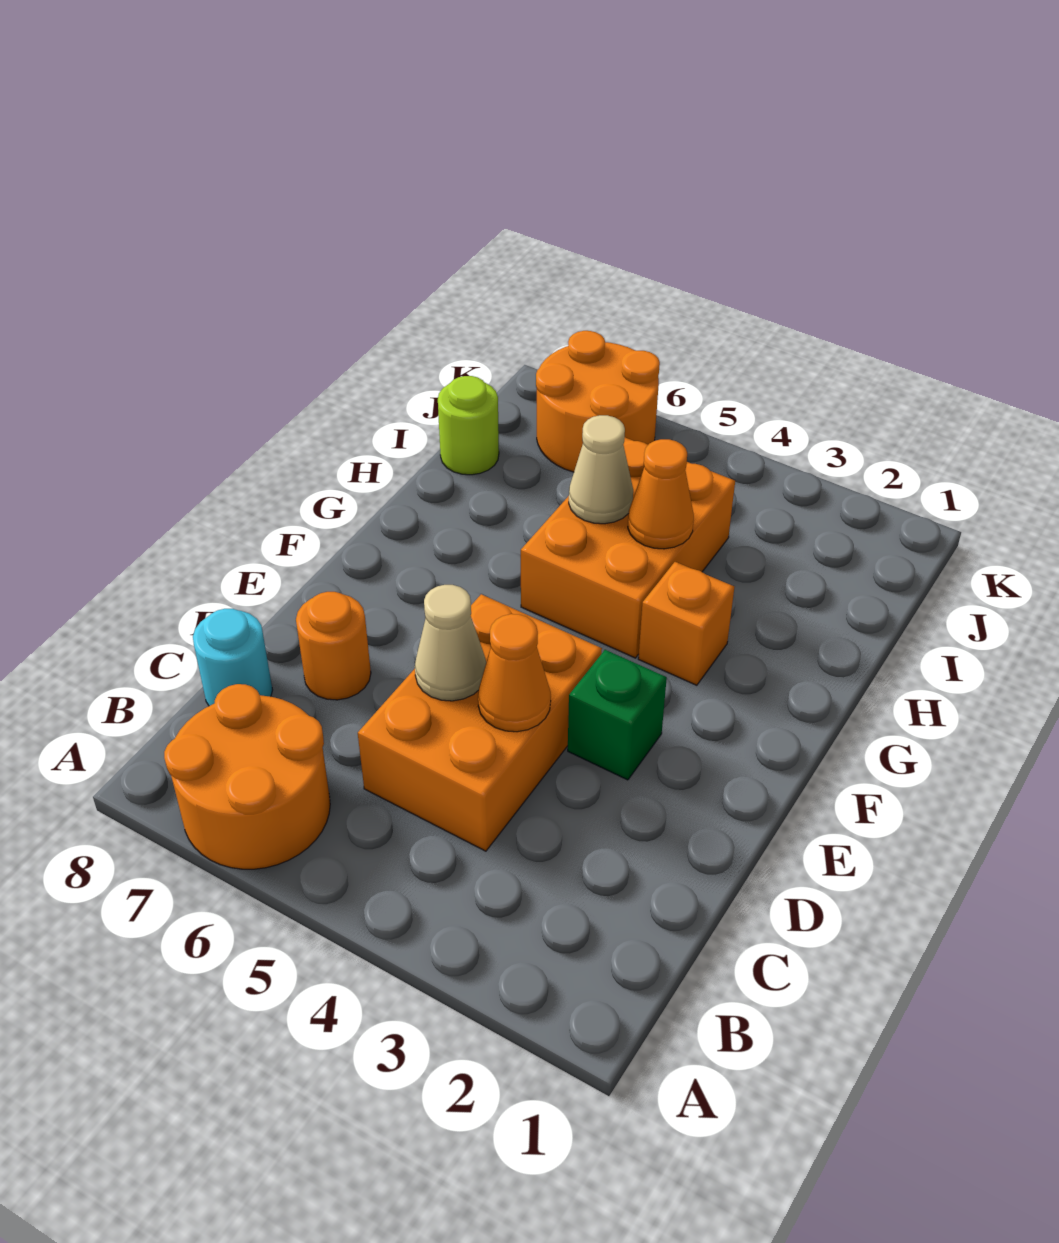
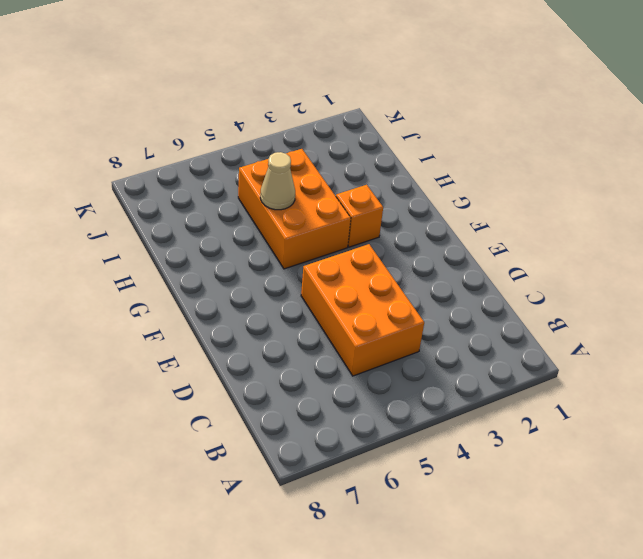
none -> orange 2x2 round brick [164,684,330,869]
none -> cyan 1x1 round brick [193,609,272,706]
none -> orange 1x1 round brick [296,592,371,700]

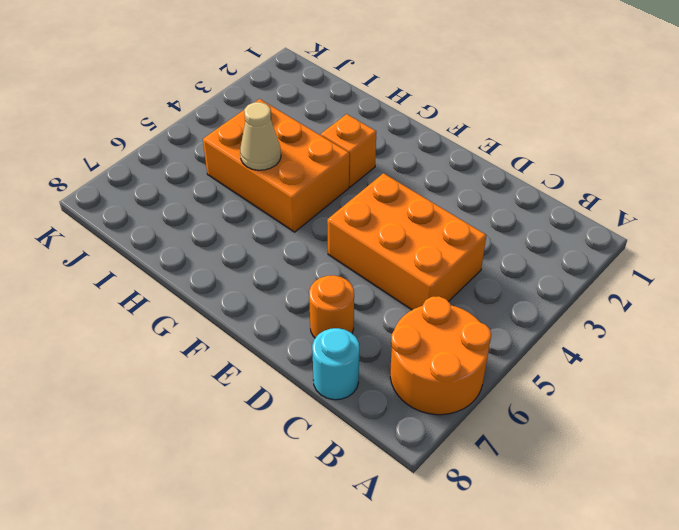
none -> green 1x1 brick [568,650,667,780]
none -> lime 1x1 round brick [438,376,499,475]
none -> orange 2x2 round brick [536,331,660,472]

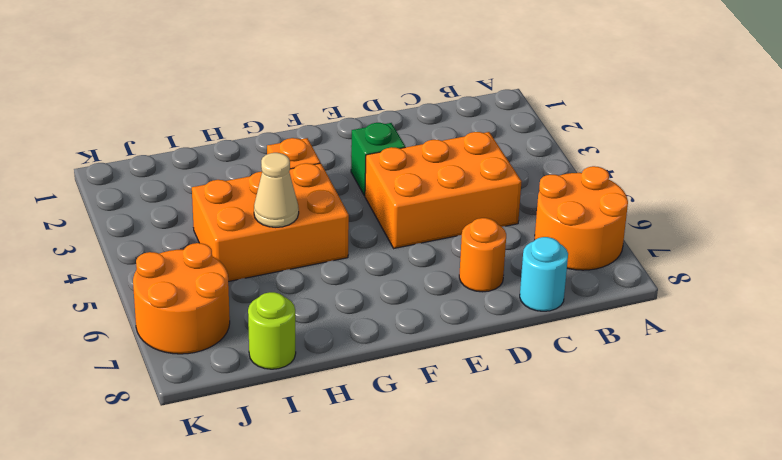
none -> orange 1x1 cone [478,614,551,732]
none -> tan 1x1 cone [415,585,486,701]
none -> orange 1x1 cone [628,439,694,549]

